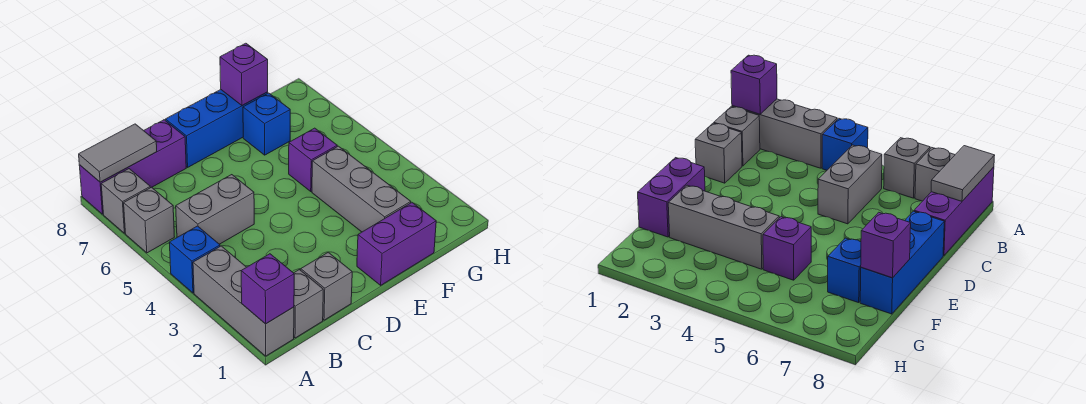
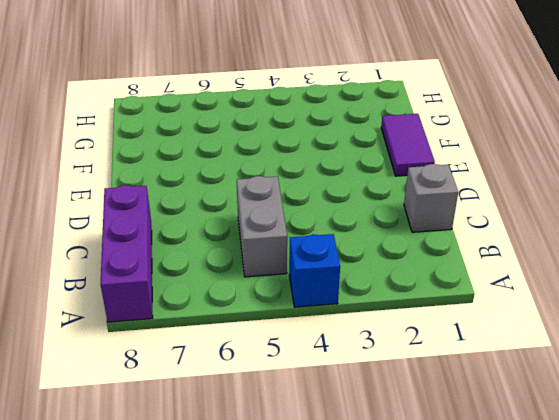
purple 1x2 tile [381,114,435,176] -> purple 1x2 brick [357,203,436,285]
none -> grey 1x3 brick [193,246,294,356]
none -> grey 1x1 brick [124,187,174,253]
none -> grey 1x1 brick [101,169,150,233]

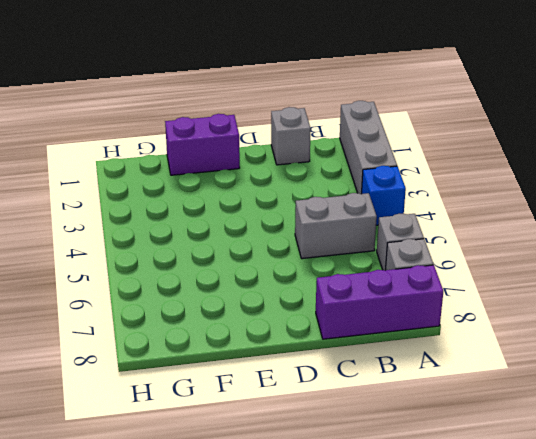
none -> grey 1x1 brick [294,270,323,338]
none -> blue 1x3 brick [165,90,268,167]
none -> grey 1x3 brick [312,146,411,232]

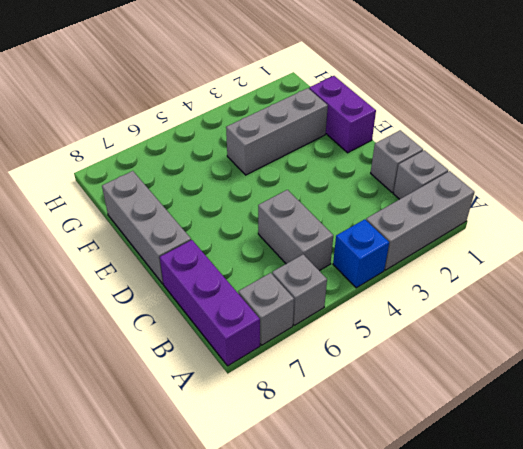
grey 1x3 brick [102,171,191,284] -> blue 1x3 brick [165,90,268,167]
none -> purple 1x1 brick [289,128,337,191]
none -> blue 1x1 brick [243,93,290,155]
none -> purple 1x1 brick [241,254,294,324]

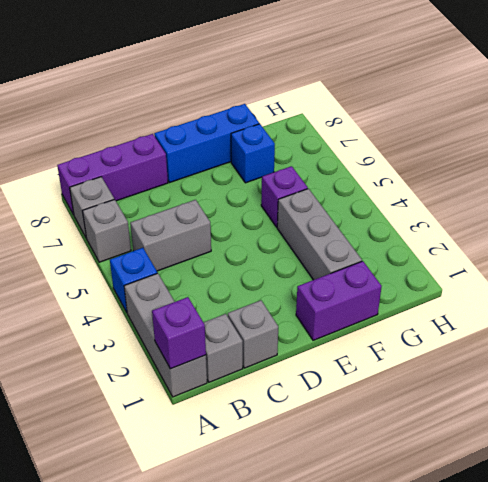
none -> grey 1x2 tile [79,124,157,182]
none -> purple 1x1 brick [220,43,268,106]

